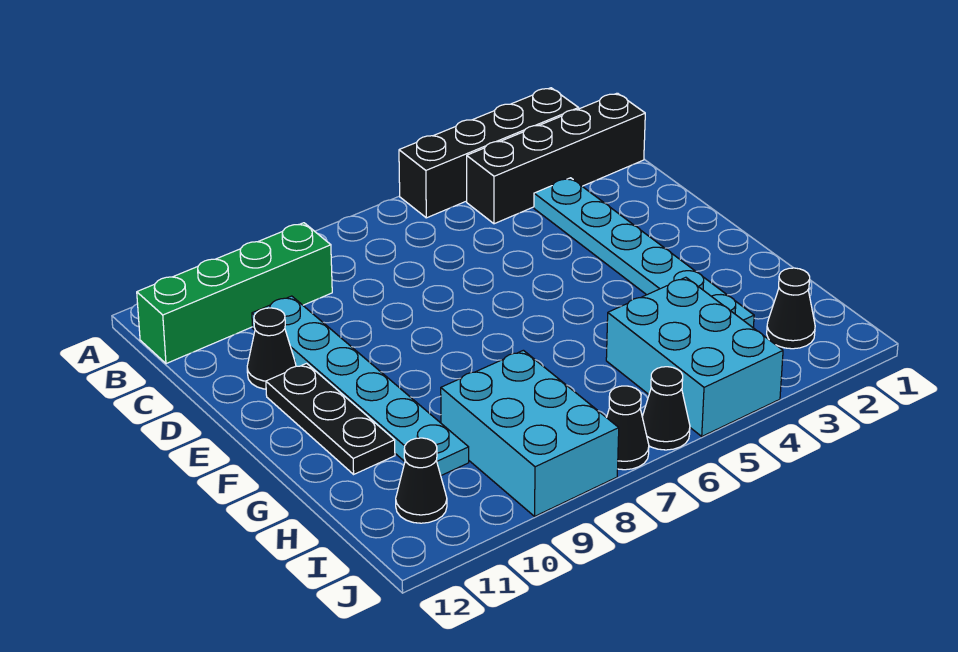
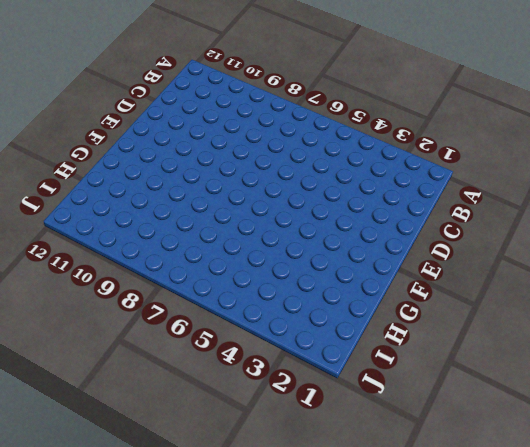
none -> black 1x4 brick [399,88,578,218]
none -> black 1x4 brick [467,93,645,224]
none -> green 1x4 brick [137,223,332,364]

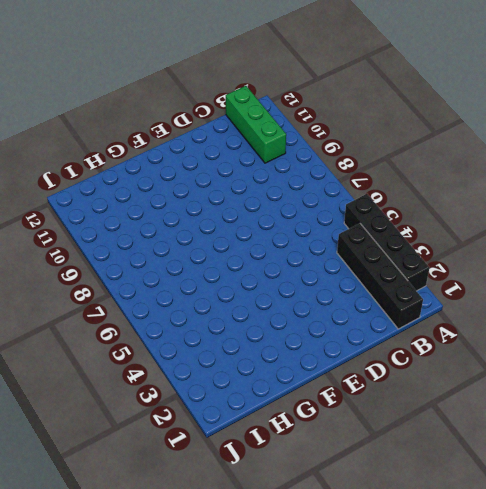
green 1x3 brick [226,86,286,163] -> green 1x4 brick [137,223,332,364]
none -> cyan 1x6 plate [534,178,754,328]
none -> cyan 1x6 plate [252,296,469,475]
none -> black 1x1 cone [247,308,296,389]

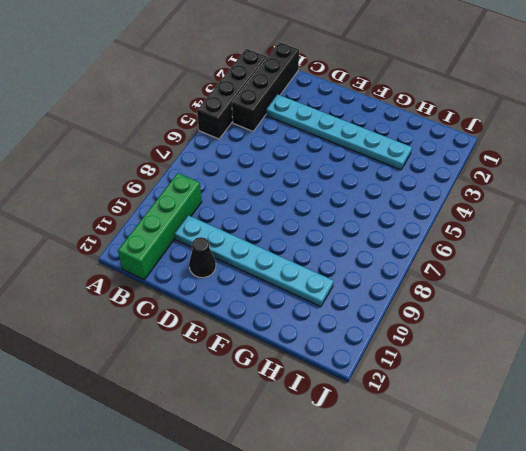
none -> black 1x3 plate [266,363,395,474]
none -> cyan 2x3 brick [606,277,783,436]
none -> cyan 2x3 brick [441,350,619,516]

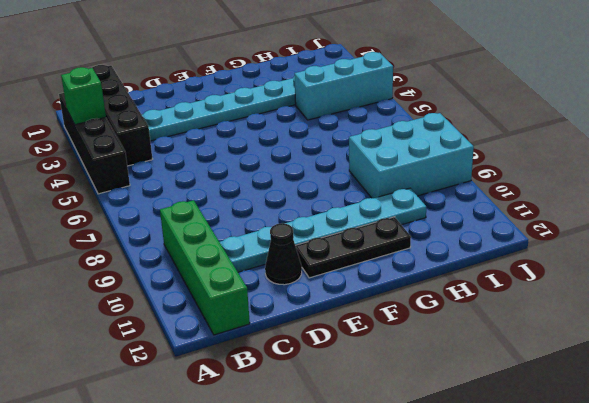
green 1x1 brick [61,67,106,125] -> none
cyan 1x3 brick [295,52,393,120] -> cyan 2x3 brick [606,277,783,436]
none -> black 1x1 cone [767,268,815,349]
none -> black 1x1 cone [396,438,447,523]
none -> black 1x1 cone [642,367,690,450]

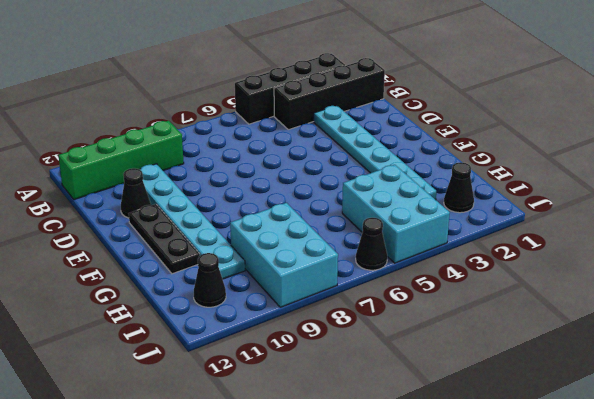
none -> black 1x1 cone [606,386,649,470]

